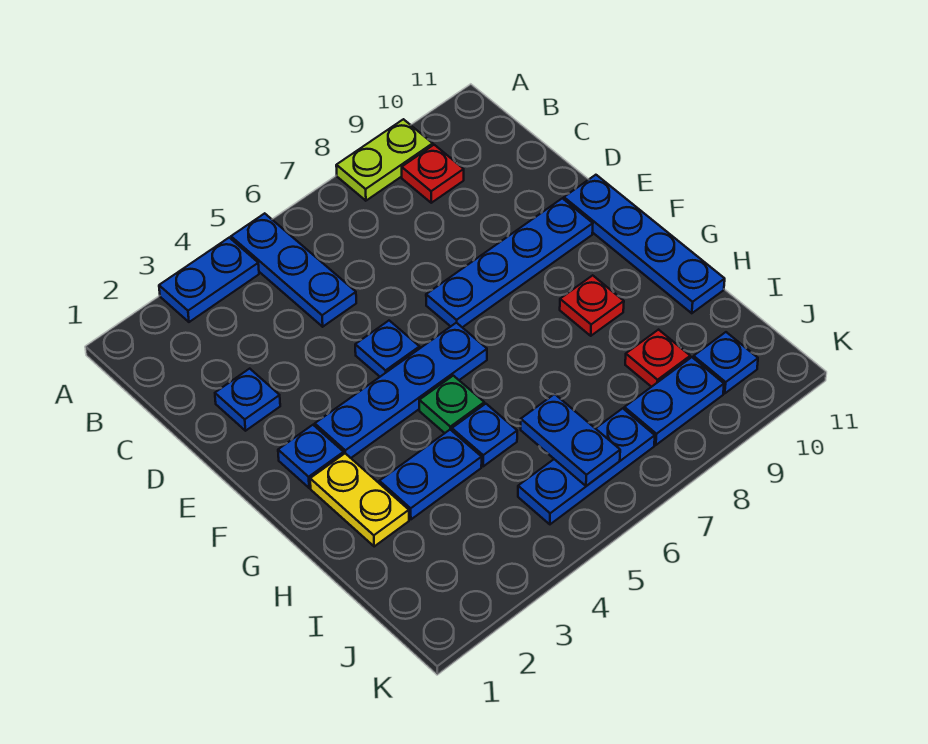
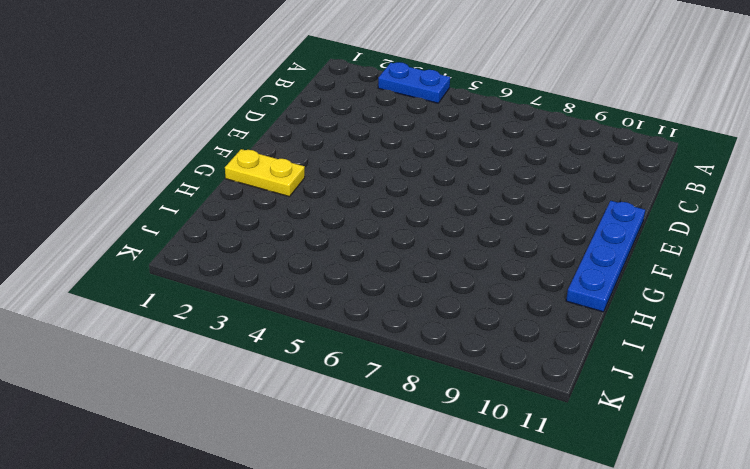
yellow 1x2 plate [225,149,305,197] -> yellow 1x2 plate turned to [310,453,409,546]
none -> blue 1x3 plate [231,213,356,327]
none -> lime 1x2 plate [336,119,433,201]
none -> red 1x1 plate [402,145,464,203]

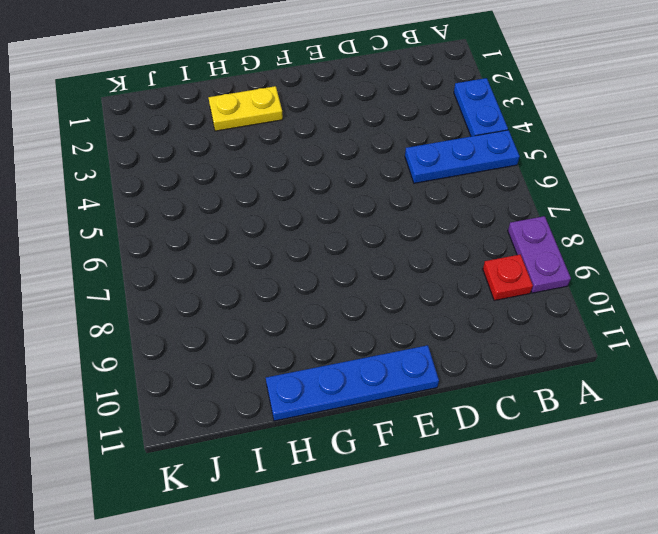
purple 1x2 plate [508,216,571,293] -> lime 1x2 plate [336,119,433,201]
none -> blue 1x1 plate [215,369,280,431]
none -> blue 1x1 plate [355,321,420,377]
none -> blue 1x4 plate [426,198,593,327]

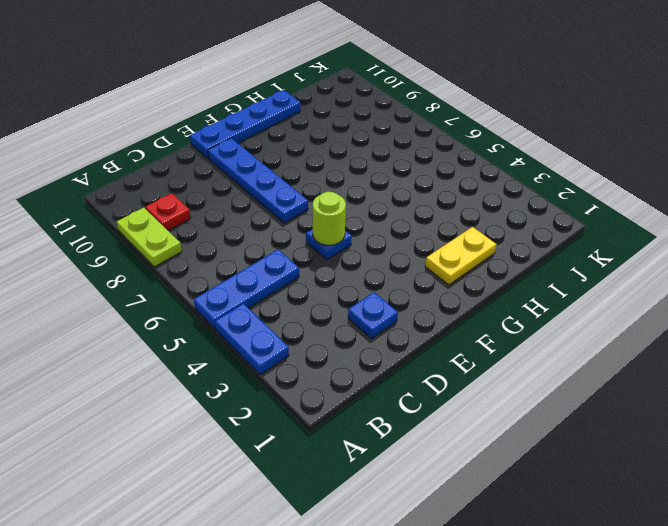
lime 1x1 round brick [313,192,346,245] -> none
none -> blue 1x1 plate [278,425,344,488]
none -> blue 1x4 plate [315,323,487,458]
none -> green 1x1 plate [419,376,484,433]

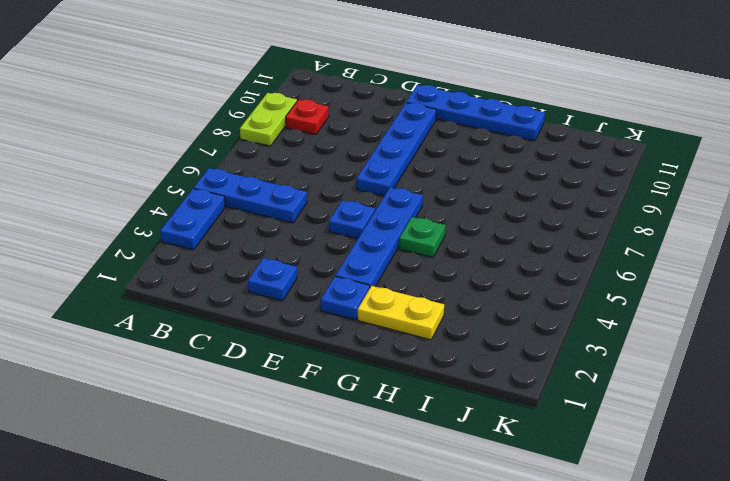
none -> red 1x1 plate [560,275,624,336]
none -> blue 1x2 plate [379,430,482,519]
none -> blue 1x1 plate [452,404,517,466]

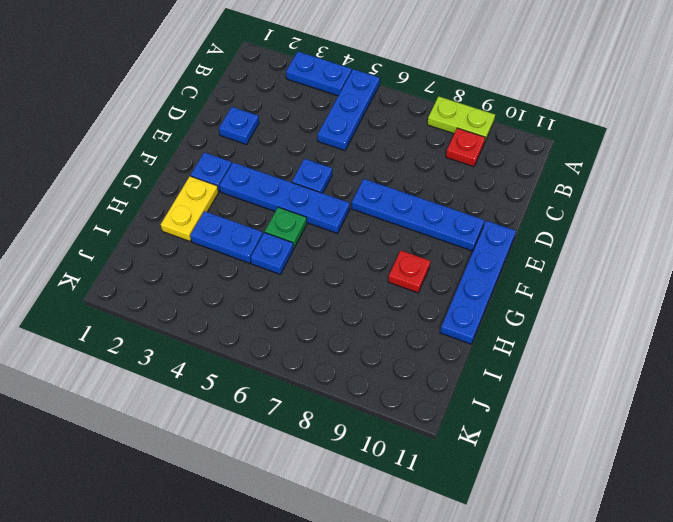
none -> red 1x1 plate [625,330,690,387]
none -> blue 1x3 plate [518,408,655,524]
none -> blue 1x2 plate [624,357,724,445]

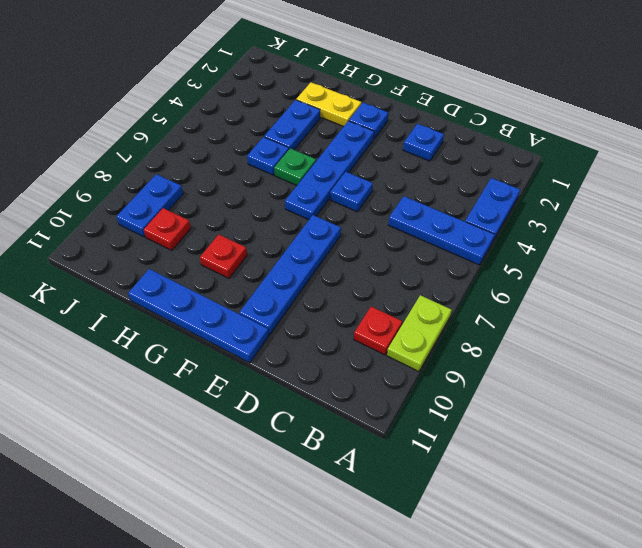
none -> blue 1x3 plate [518,408,655,524]
none -> blue 1x1 plate [693,332,758,394]
none -> blue 1x2 plate [521,394,620,486]

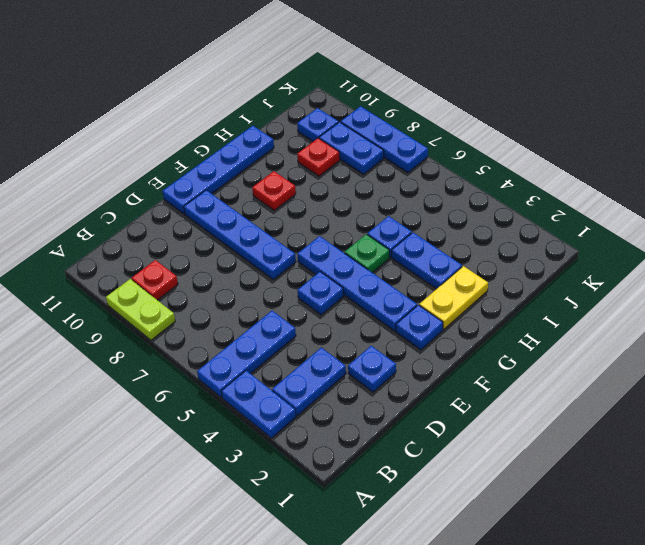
blue 1x2 plate [272,348,346,416] -> blue 1x2 plate moved to [521,394,620,486]
blue 1x3 plate [341,106,428,172] -> blue 1x3 plate moved to [518,408,655,524]

